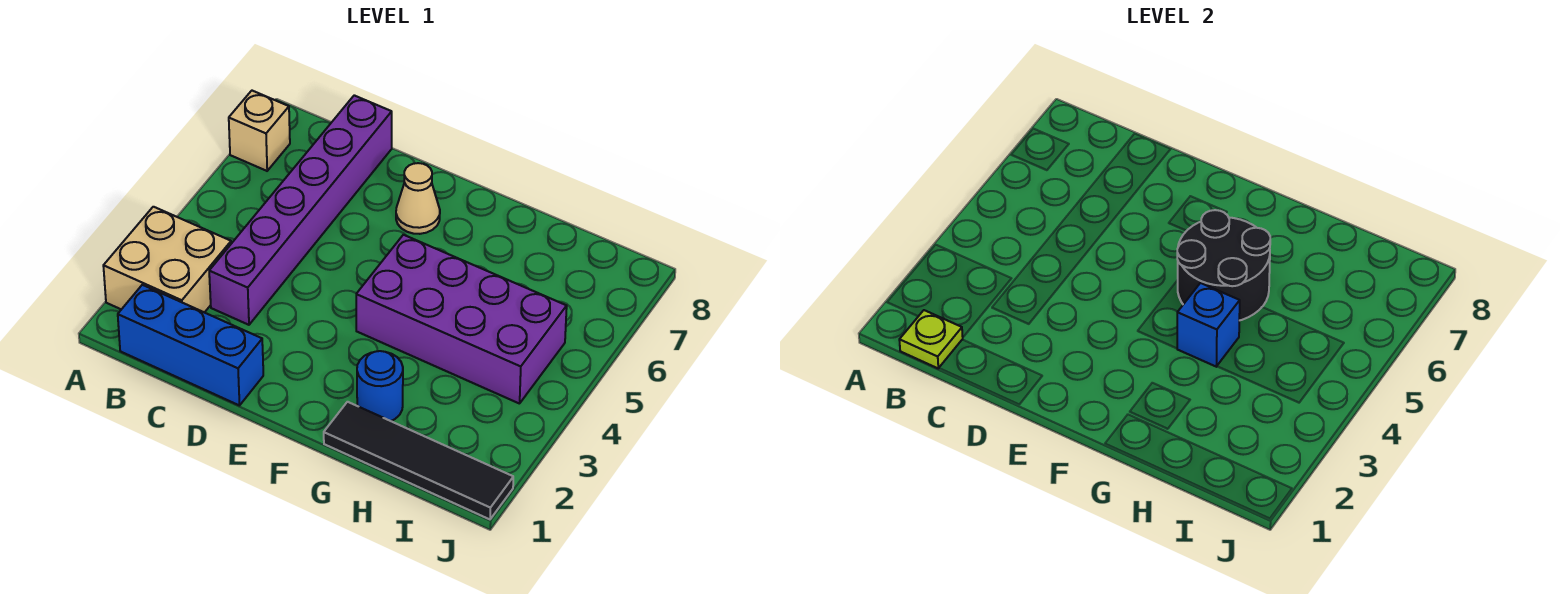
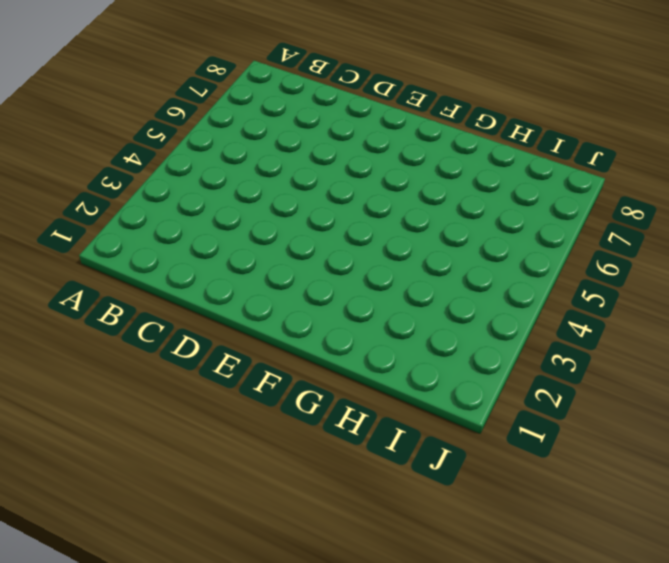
none -> tan 2x2 brick [103,207,231,313]
none -> tan 1x1 brick [229,91,290,171]

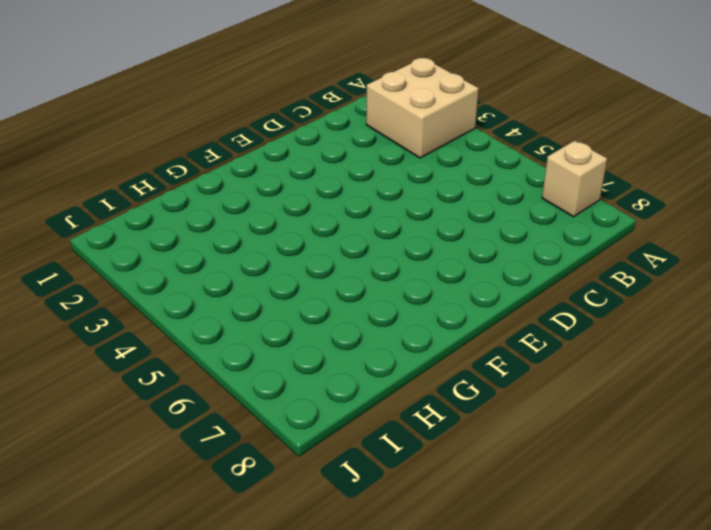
none -> blue 1x3 brick [118,285,263,405]
none -> purple 1x6 brick [209,95,392,325]

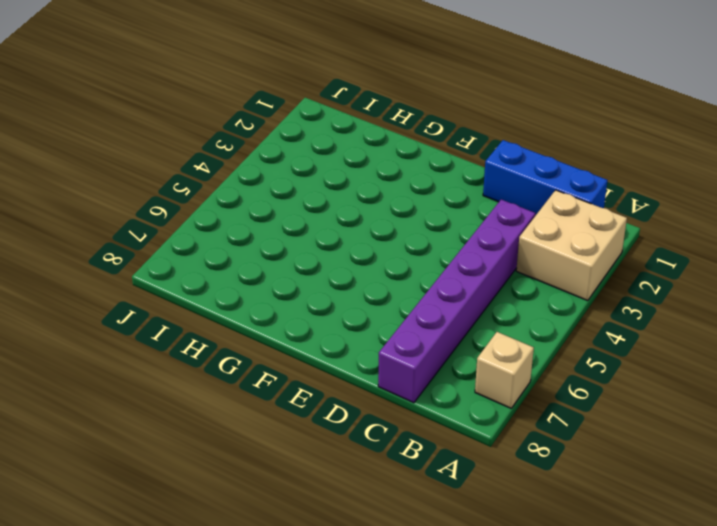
none -> tan 1x1 cone [396,163,440,234]
none -> purple 2x4 brick [356,235,567,404]

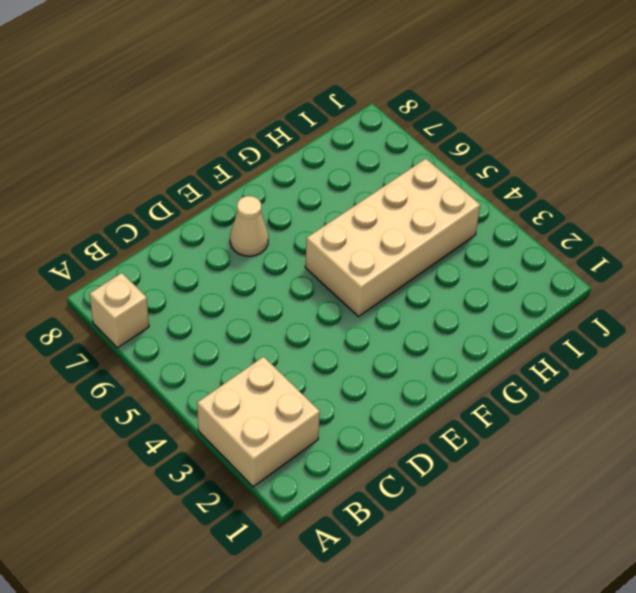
tan 2x4 brick [305,159,480,316] -> purple 2x4 brick [356,235,567,404]
none -> blue 1x3 brick [118,285,263,405]
none -> purple 1x6 brick [209,95,392,325]

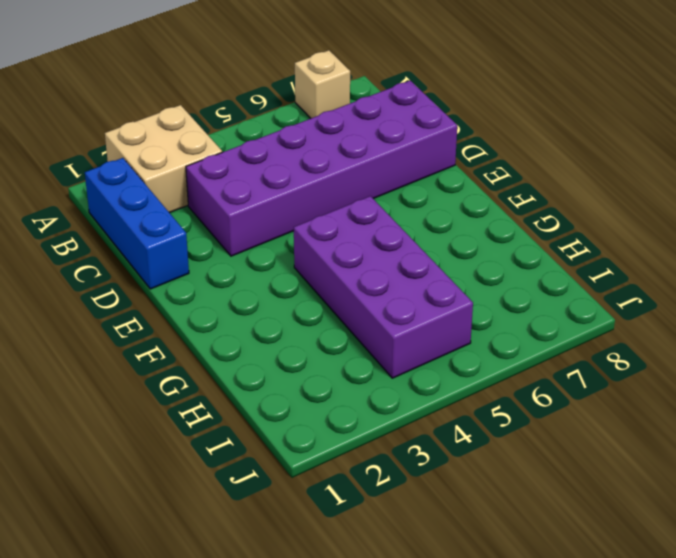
purple 2x6 brick [186,81,457,256] -> purple 1x6 brick [209,95,392,325]
none -> tan 1x1 cone [396,163,440,234]
none -> black 1x4 tile [324,402,513,519]

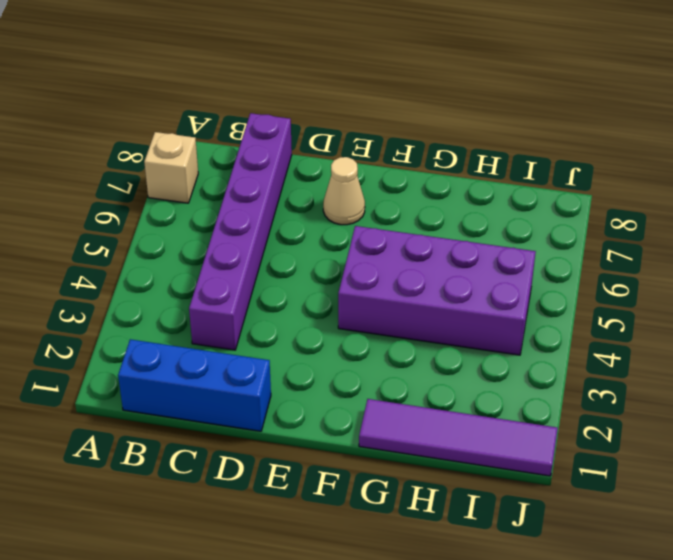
purple 1x4 tile [359,399,558,476] -> black 1x4 tile [324,402,513,519]
none -> tan 2x2 brick [103,207,231,313]
none -> blue 1x1 round brick [357,351,403,421]

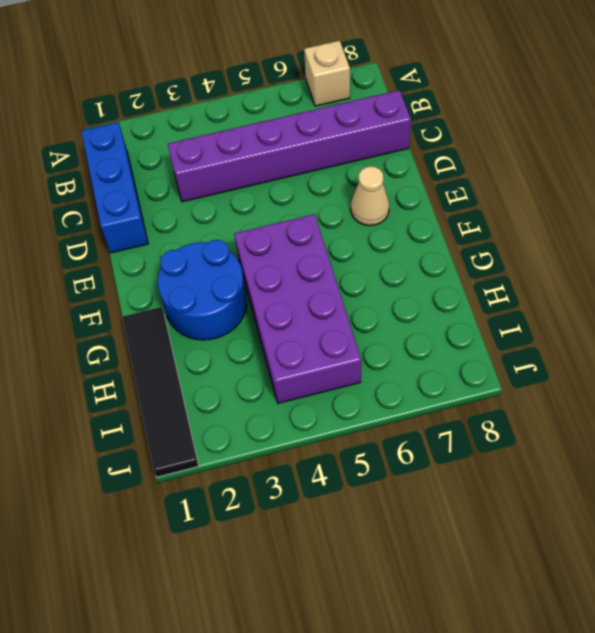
blue 2x2 round brick [158,240,247,340] -> blue 1x1 round brick [357,351,403,421]
none -> tan 2x2 brick [103,207,231,313]
none -> lime 1x1 plate [899,310,963,368]

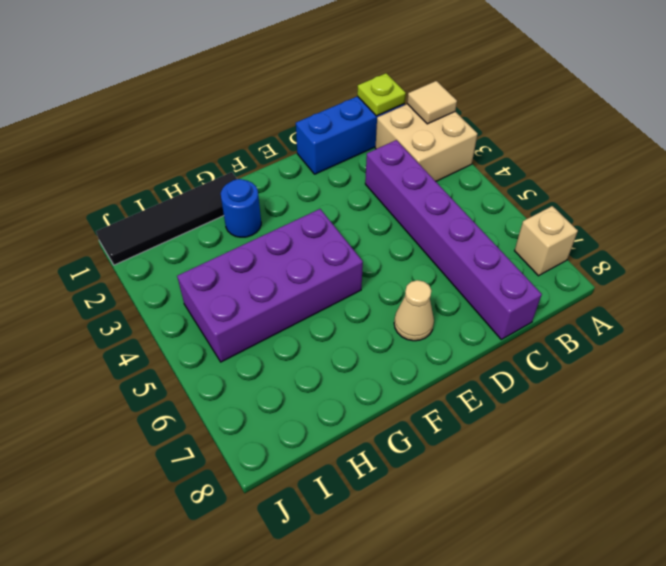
tan 1x1 tile [407,81,457,124] -> none
none -> black 2x2 round brick [1177,210,1270,321]
none -> blue 1x1 brick [1177,283,1240,367]

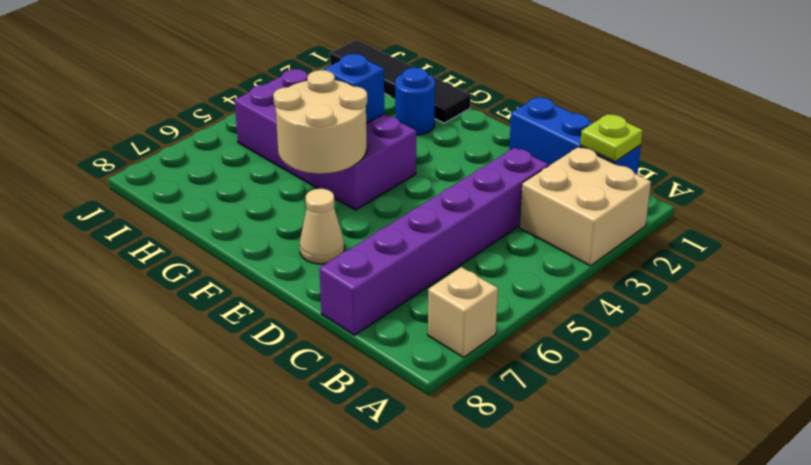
tan 2x2 round brick [273,70,367,174] -> black 2x2 round brick [1177,210,1270,321]

